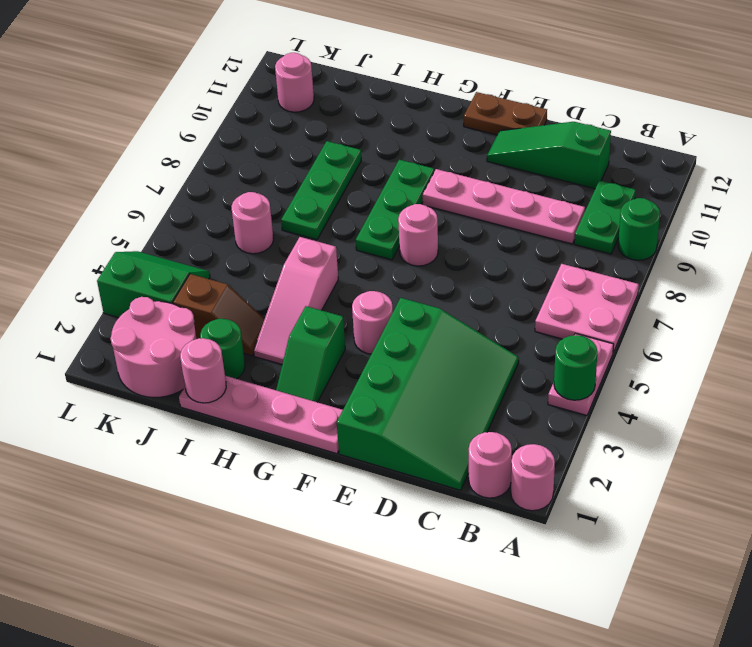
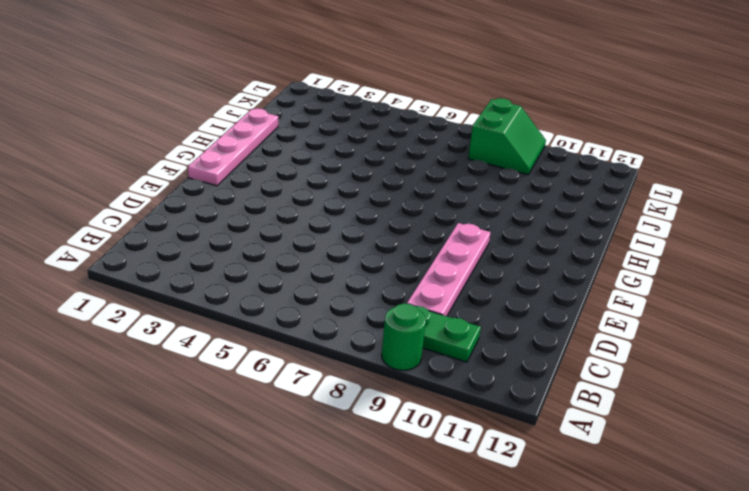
green 2x2 slope [468,98,546,175] -> green 2x2 slope moved to [97,251,210,318]
none -> pink 1x1 round brick [511,444,555,511]
none -> pink 1x2 plate [548,334,614,415]
none -> pink 2x2 plate [535,264,639,353]

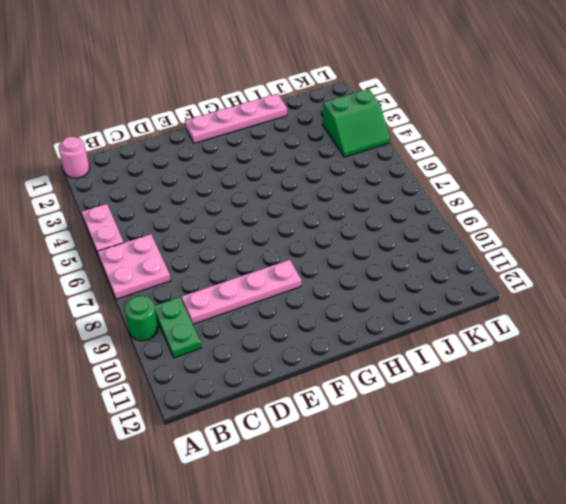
none -> pink 1x1 round brick [469,432,512,498]
none -> green 3x4 slope [337,298,519,490]
none -> green 1x3 slope [487,122,611,189]

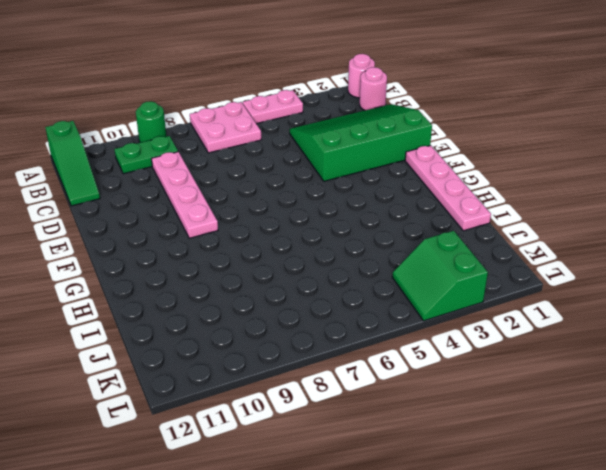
green 1x3 slope [45,121,100,206] -> green 1x3 slope moved to [487,122,611,189]
none -> brown 1x2 plate [464,92,547,135]
none -> pink 1x1 round brick [352,291,393,354]
none -> pink 1x1 round brick [398,204,438,266]

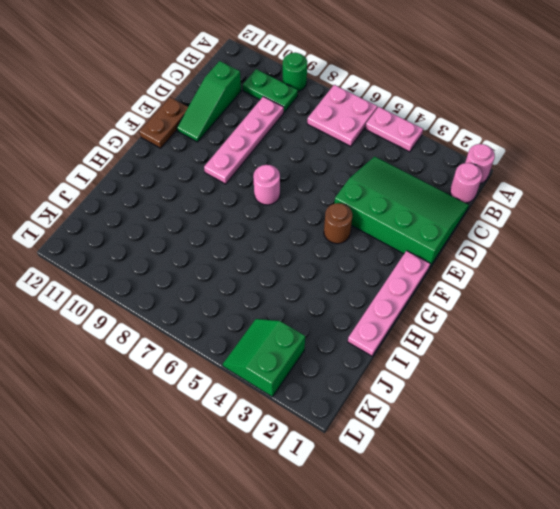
brown 1x1 round brick [324,203,353,244] -> pink 1x1 round brick [352,291,393,354]
none -> green 1x2 slope [276,306,345,402]
none -> green 1x3 plate [356,160,434,260]
none -> pink 1x3 slope [254,237,338,364]

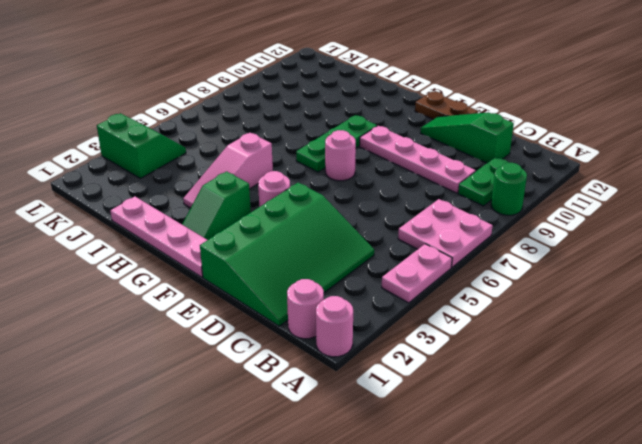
none -> green 1x1 round brick [200,319,245,379]
none -> brown 1x2 slope [173,274,265,356]
none -> green 1x3 plate [281,141,361,240]

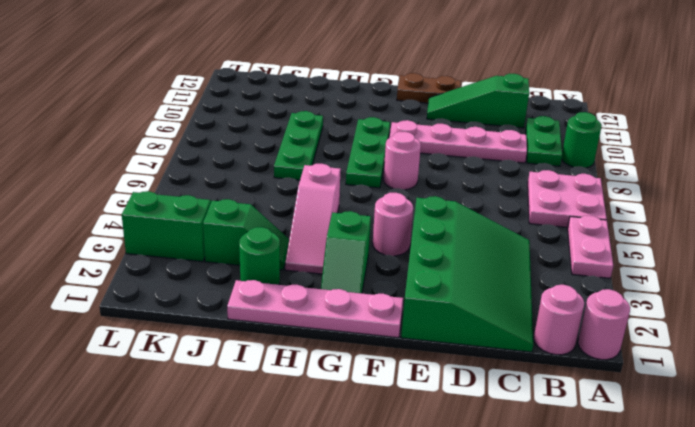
green 1x2 slope [203,199,289,270] -> brown 1x2 slope [173,274,265,356]
none -> pink 2x2 round brick [110,297,196,398]
none -> pink 1x1 round brick [231,192,274,254]
none -> pink 1x1 round brick [275,53,314,112]

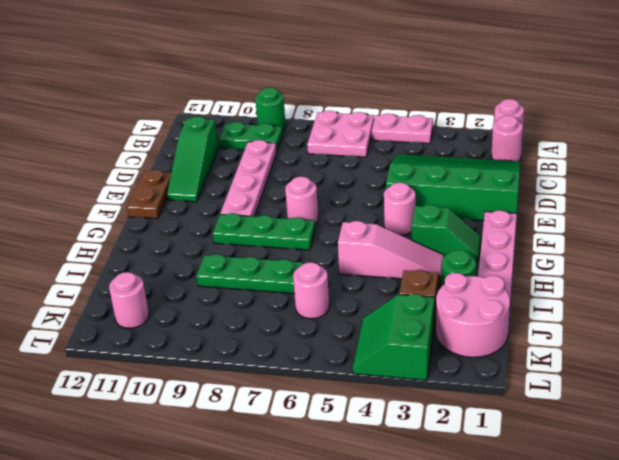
none -> green 1x1 round brick [554,335,598,400]
none -> pink 1x1 round brick [180,338,226,403]

